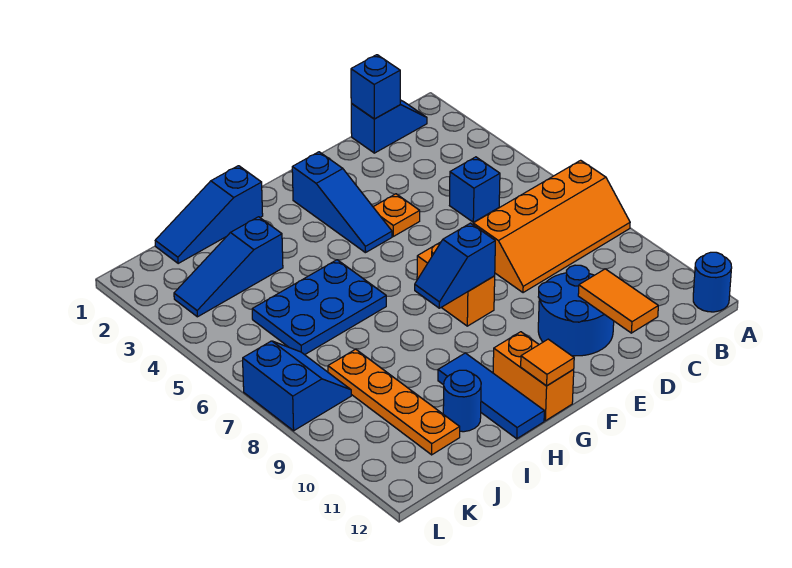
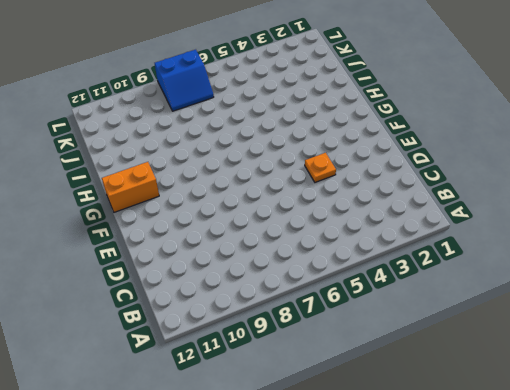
none -> orange 2x4 slope [473,160,630,293]
none -> blue 1x1 round brick [693,252,732,312]
none -> blue 1x2 slope [351,100,427,153]

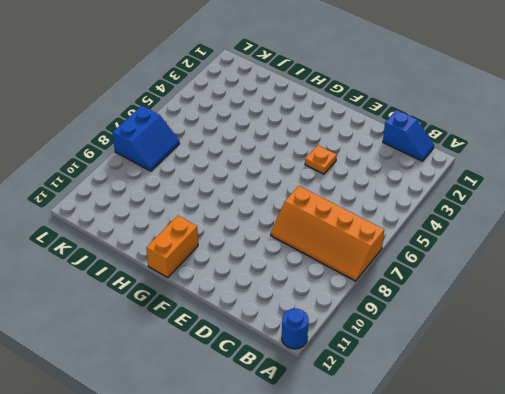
none -> blue 1x1 brick [450,157,500,222]
none -> blue 2x2 round brick [538,265,614,356]
none -> blue 1x3 slope [292,152,392,253]

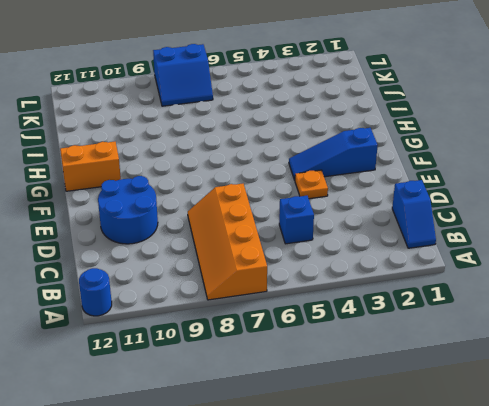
none -> orange 1x2 brick [417,242,495,326]
none -> blue 1x3 slope [155,166,263,264]
none -> blue 2x3 plate [252,260,386,355]

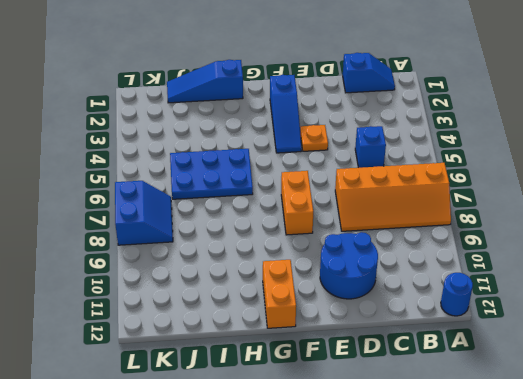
none -> blue 1x3 tile [438,353,544,439]
none -> blue 1x3 slope [174,217,283,317]
none -> blue 1x1 round brick [443,370,481,432]

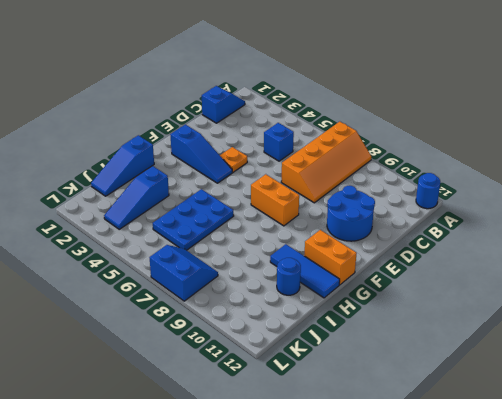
none -> orange 1x4 plate [328,349,460,455]
none -> blue 1x1 brick [351,55,400,119]
none -> orange 1x2 tile [578,269,658,333]

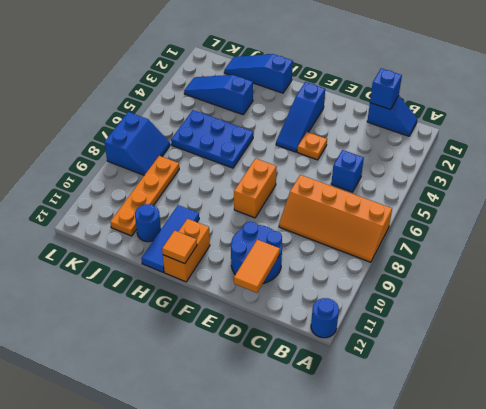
none -> blue 1x2 slope [415,223,495,308]

